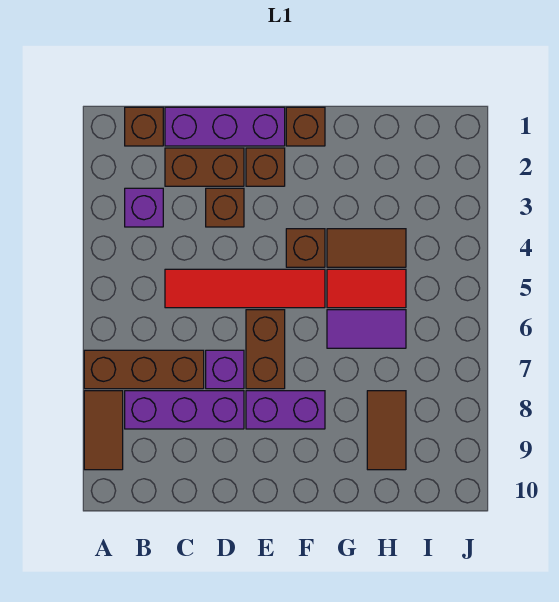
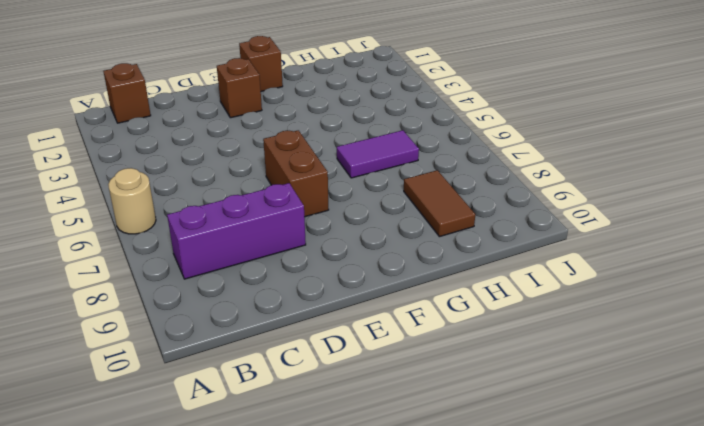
tan 1x1 round brick [108,168,156,234] -> none
none -> brown 1x3 brick [84,350,204,389]
none -> brown 1x2 tile [84,391,123,470]
none -> purple 1x1 brick [125,188,163,227]

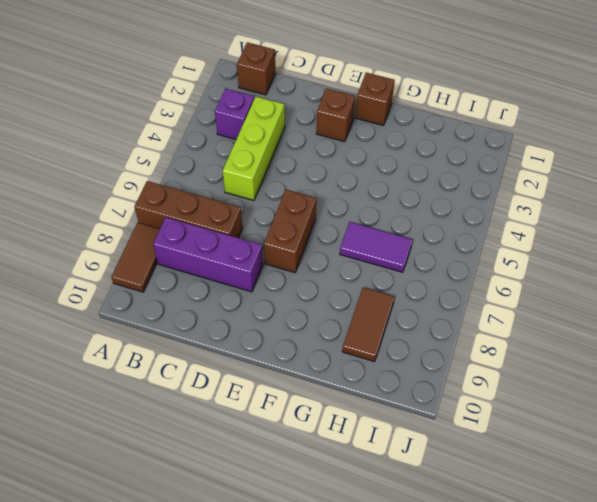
lime 1x3 brick [223,97,285,200] -> red 1x4 tile [165,269,325,308]
none -> purple 1x3 brick [165,107,285,146]
none -> brown 1x2 brick [165,148,244,186]
none -> brown 1x1 brick [206,188,244,227]

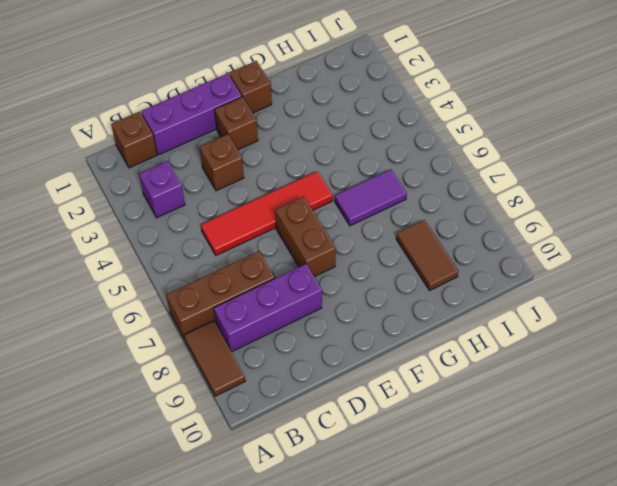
none -> brown 1x2 brick [165,148,244,186]
none -> purple 1x1 brick [206,350,244,389]
none -> purple 1x2 brick [246,391,325,429]

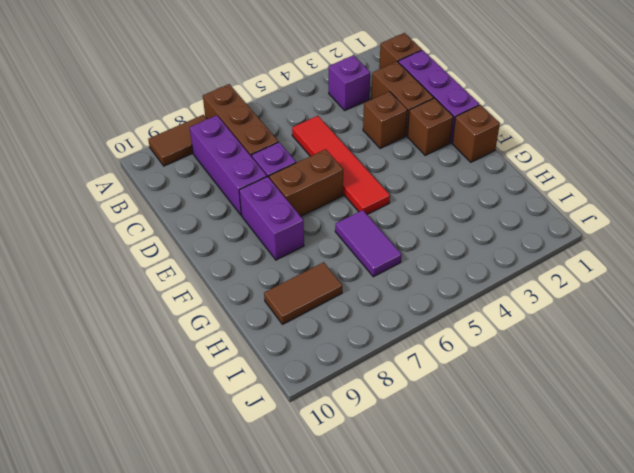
none -> brown 1x1 brick [286,229,325,267]
none -> brown 1x2 tile [327,229,406,267]
none -> red 1x2 tile [327,269,406,308]

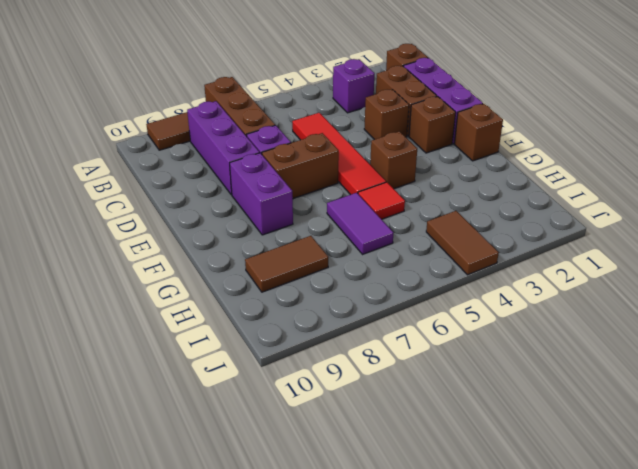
red 1x1 tile [358,182,405,219] -> red 1x2 tile [327,269,406,308]
brown 1x2 tile [426,211,499,275] -> brown 1x2 tile moved to [327,229,406,267]

